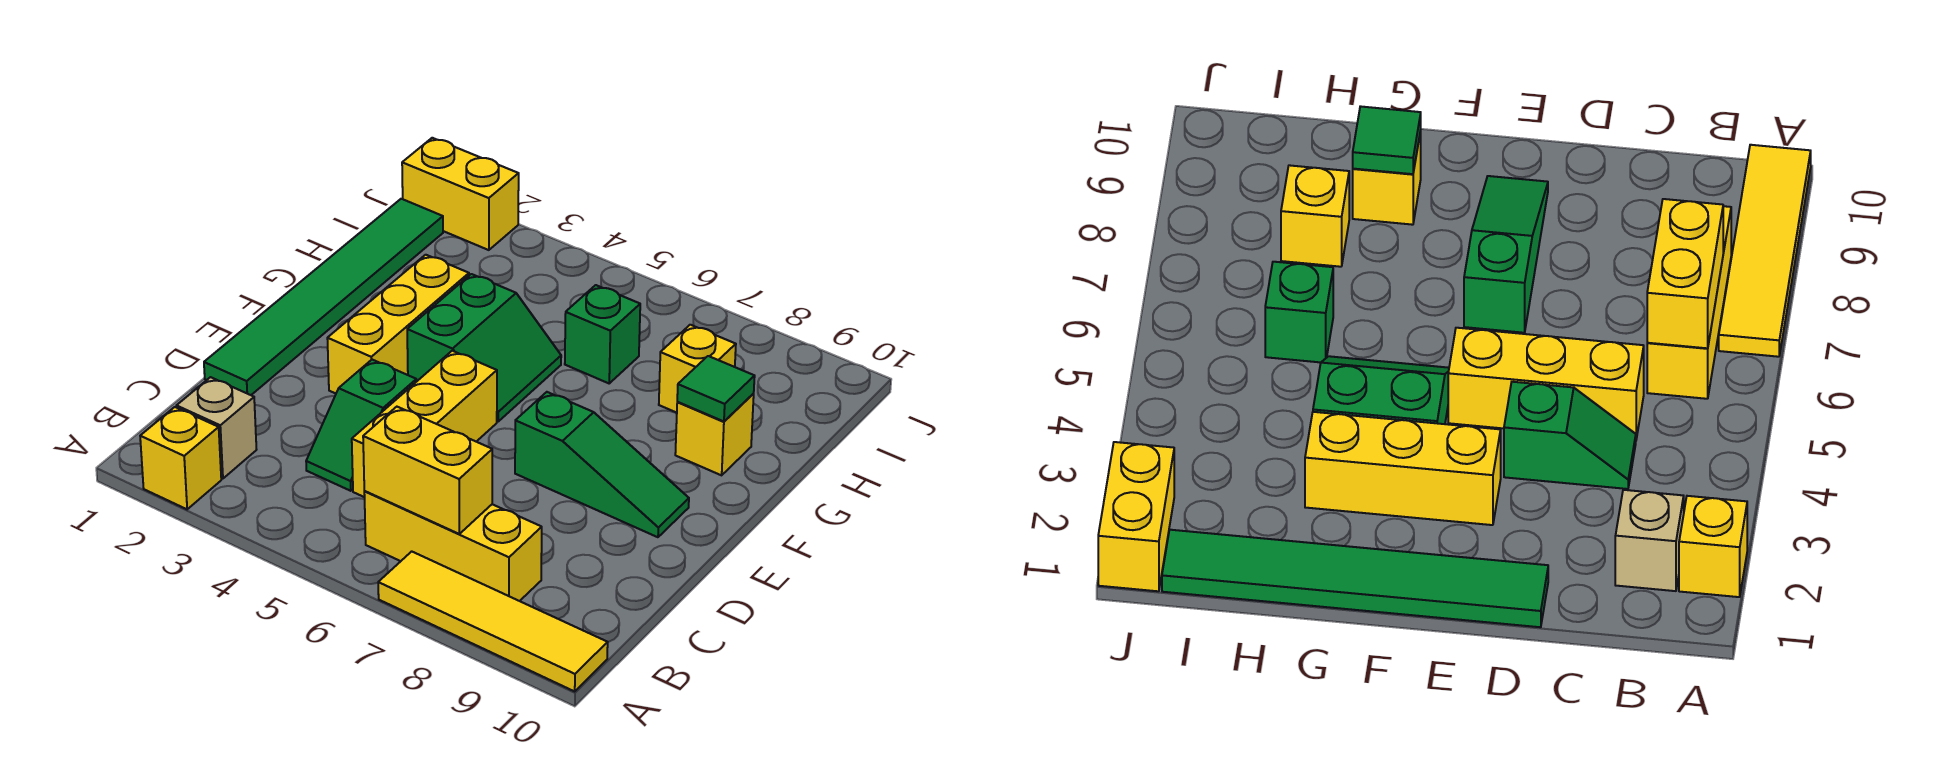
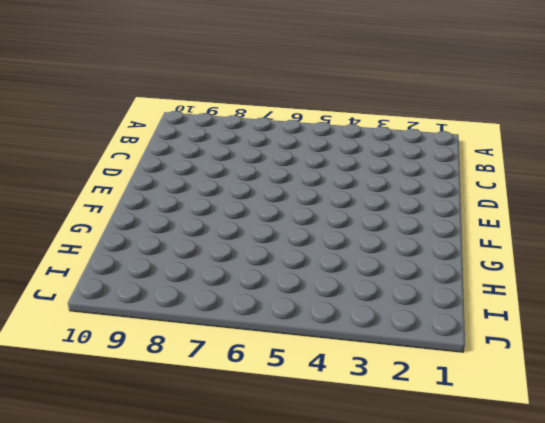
none -> yellow 1x1 brick [140,407,221,509]
none -> yellow 1x4 tile [378,551,608,691]
none -> tan 1x1 brick [177,377,257,479]

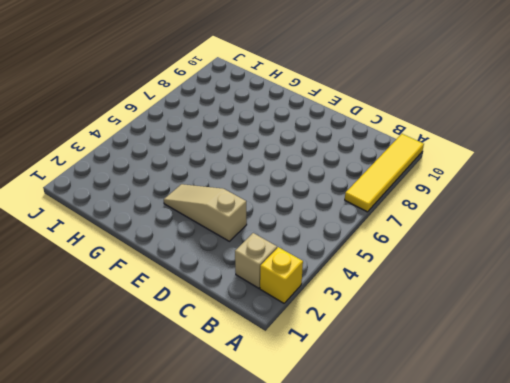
tan 1x3 slope [164,184,247,241] -> yellow 1x3 brick [327,255,469,393]
none -> yellow 1x3 brick [364,491,542,601]
none -> green 1x2 slope [306,360,416,491]
none -> yellow 1x3 brick [352,351,497,497]

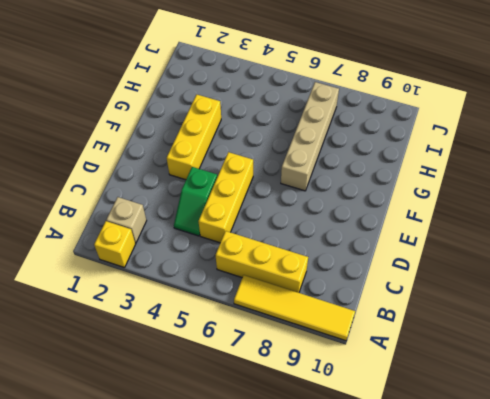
tan 1x4 brick [281,82,339,191] -> none
none -> green 1x6 tile [204,199,443,395]
none -> green 1x3 slope [515,392,689,537]
none -> green 2x2 slope [407,274,561,421]

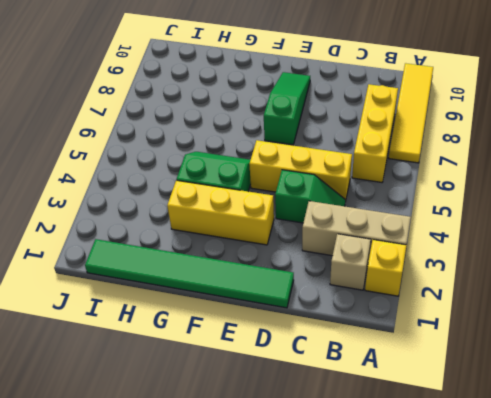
tan 1x3 brick [302,201,411,261] -> none
none -> yellow 1x1 brick [675,394,754,475]
none -> green 1x1 brick [565,285,640,383]
none -> yellow 1x1 brick [659,325,736,413]

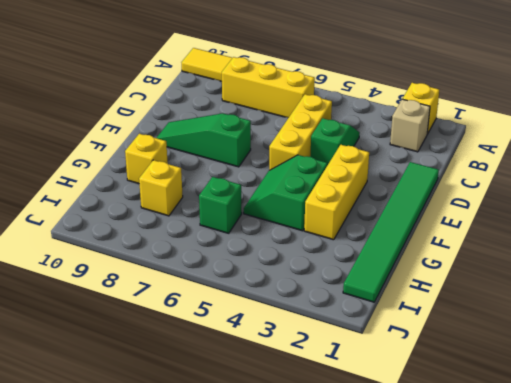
none -> yellow 1x2 brick [402,138,519,250]
none -> yellow 1x2 brick [363,407,492,534]
none -> green 1x1 tile [677,356,755,421]

